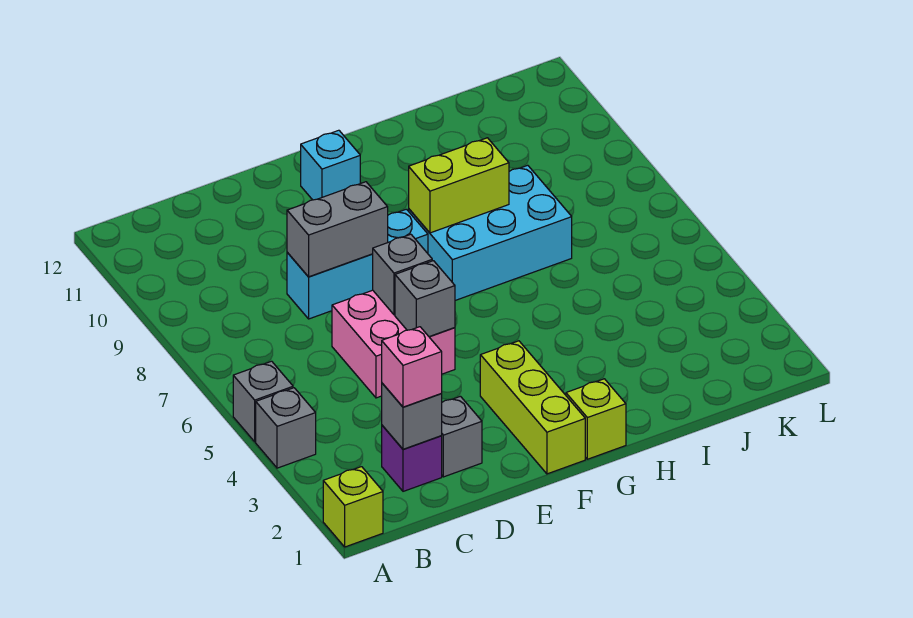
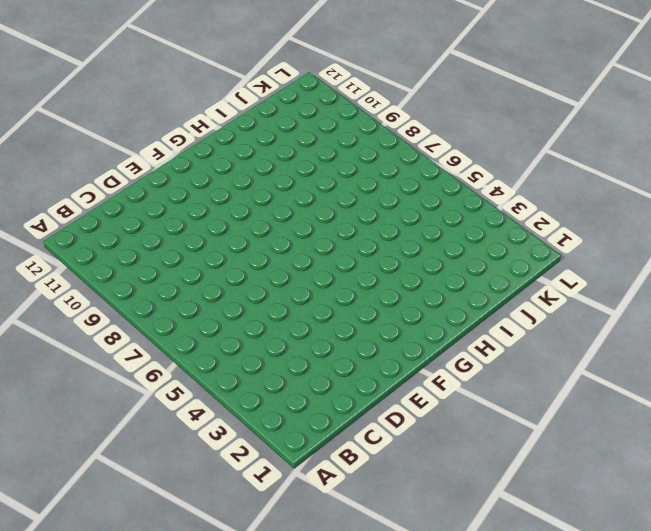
none -> lime 1x1 brick [323,467,383,547]
none -> grey 1x1 brick [256,388,316,468]
none -> grey 1x1 brick [233,361,293,442]

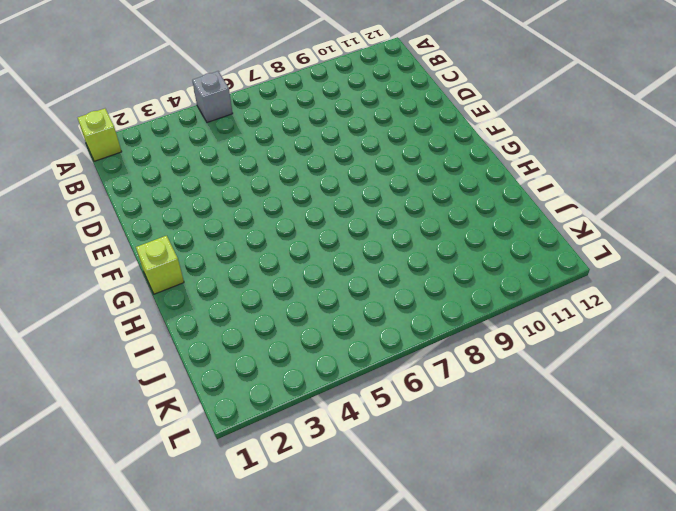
none -> grey 1x1 brick [256,388,316,468]
none -> purple 1x1 brick [382,425,442,491]
none -> grey 1x1 brick [442,396,482,477]

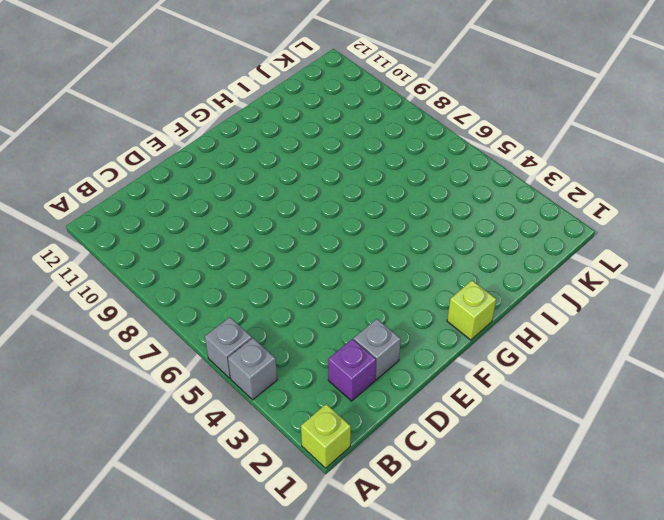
none -> pink 2x2 brick [332,290,455,398]
none -> cyan 1x3 brick [287,209,428,319]
none -> lime 1x3 brick [480,341,585,474]

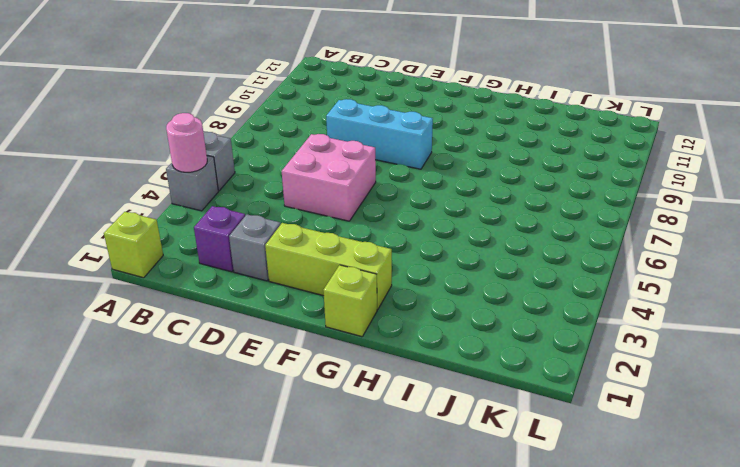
pink 1x1 round brick [166,113,207,172] -> none
lime 1x3 brick [265,223,392,310] -> lime 1x3 brick turned to [480,341,585,474]
none -> cyan 1x1 brick [301,130,360,200]
none -> cyan 2x3 brick [409,165,572,300]
none -> grey 1x1 brick [382,383,442,449]

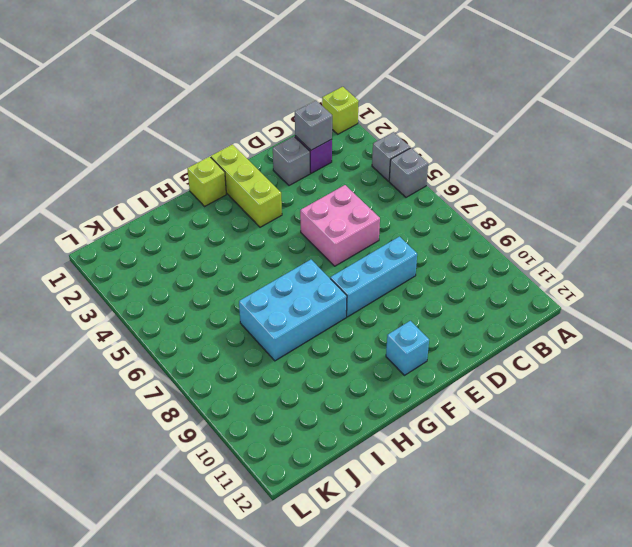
none -> grey 1x2 brick [287,182,388,277]
none -> grey 1x1 brick [395,261,455,337]
none -> grey 1x1 brick [373,234,432,315]

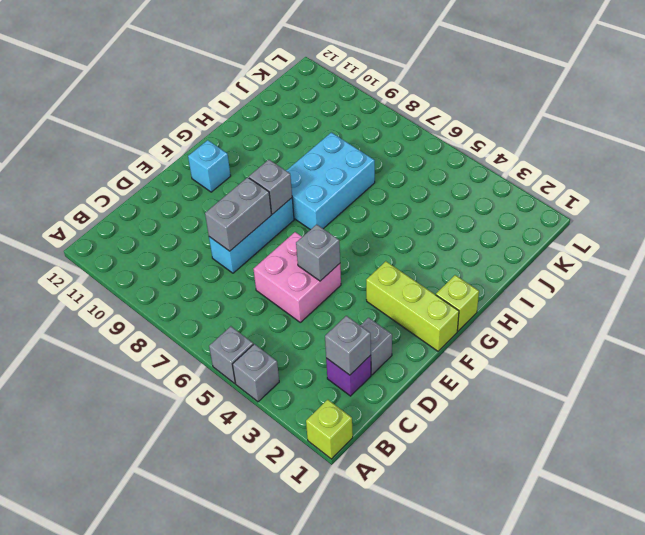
grey 1x1 brick [249,160,292,214] -> grey 1x1 brick moved to [373,234,432,315]
none -> lime 1x2 brick [409,138,509,233]
none -> pink 1x1 brick [382,327,442,407]

